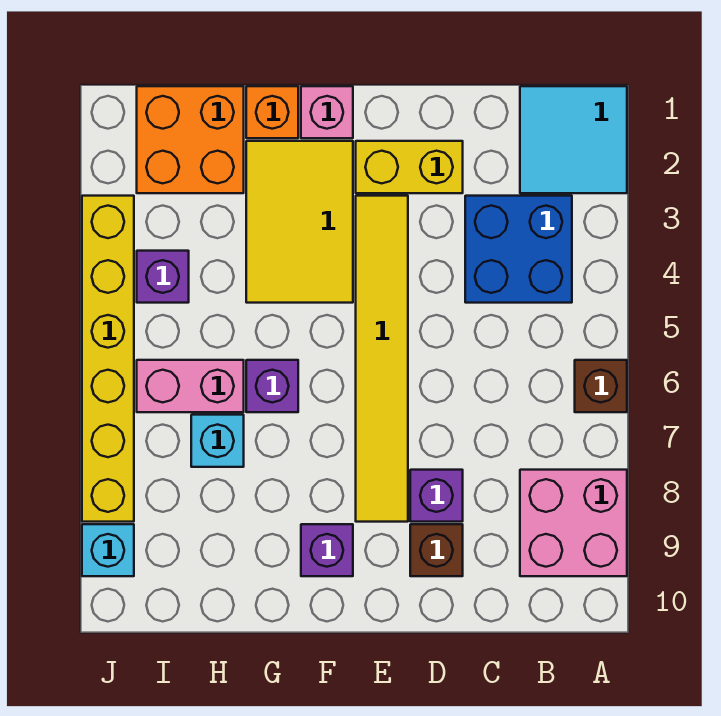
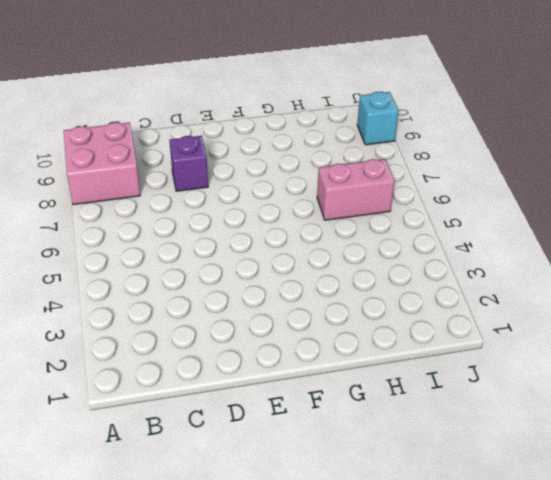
none -> cyan 2x2 tile [520,86,627,193]
none -> brown 1x1 brick [575,360,627,412]
none -> blue 2x2 brick [465,196,572,303]

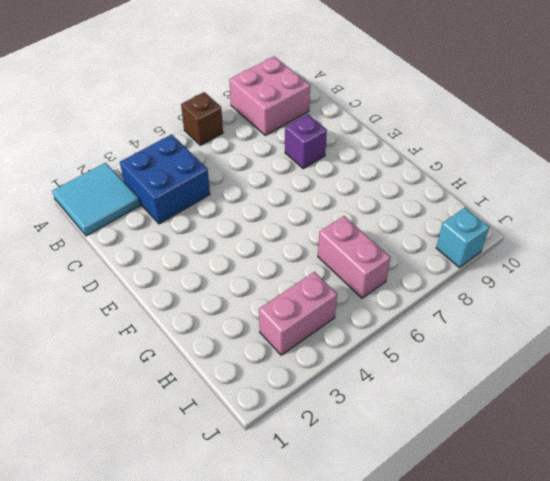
pink 1x2 brick [259,272,337,355] -> purple 1x1 brick [137,251,189,303]
none -> yellow 1x2 brick [356,141,463,193]
none -> brown 1x1 brick [410,524,463,576]
none -> yellow 1x6 tile [356,196,408,522]

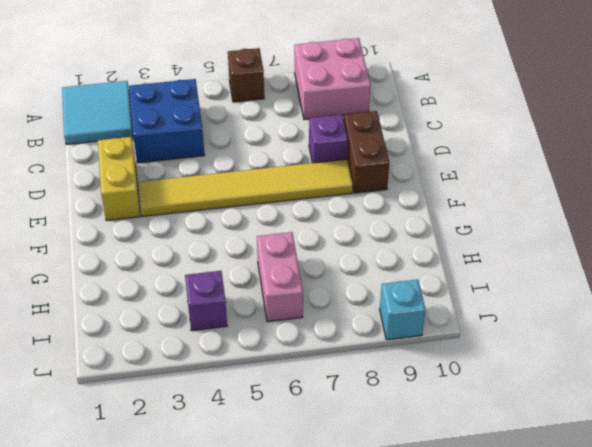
brown 1x2 brick [344,111,389,193] -> brown 1x1 brick [410,524,463,576]
none -> pink 1x1 brick [301,86,353,138]
none -> yellow 2x3 tile [246,141,353,303]
none -> purple 1x1 brick [301,524,353,576]

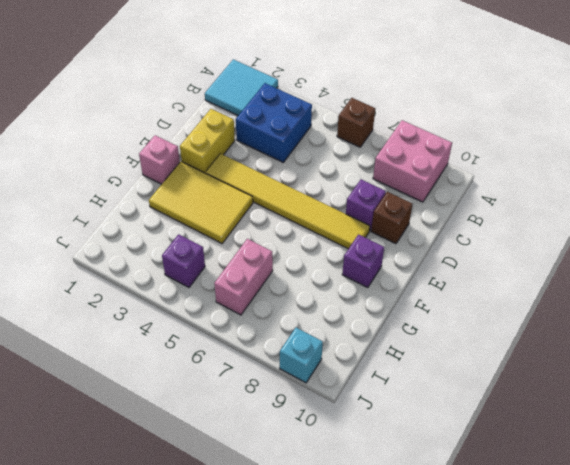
none -> orange 1x1 brick [246,86,298,138]
none -> purple 1x1 brick [246,360,298,412]
none -> orange 2x2 brick [137,86,244,193]

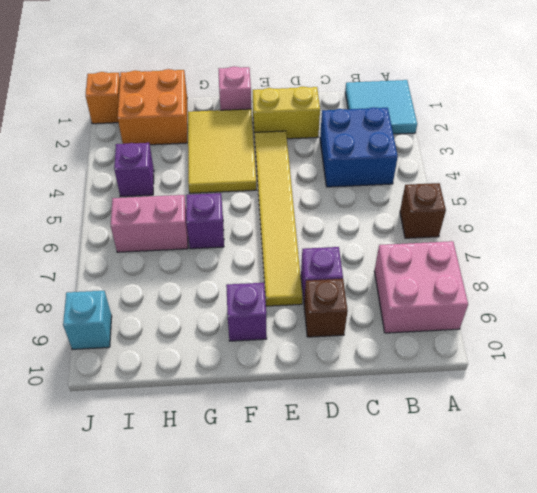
orange 1x1 brick [86,72,120,124] -> orange 1x1 brick moved to [246,86,298,138]
none -> cyan 1x1 brick [191,415,244,467]
none -> yellow 1x6 brick [82,196,134,522]

